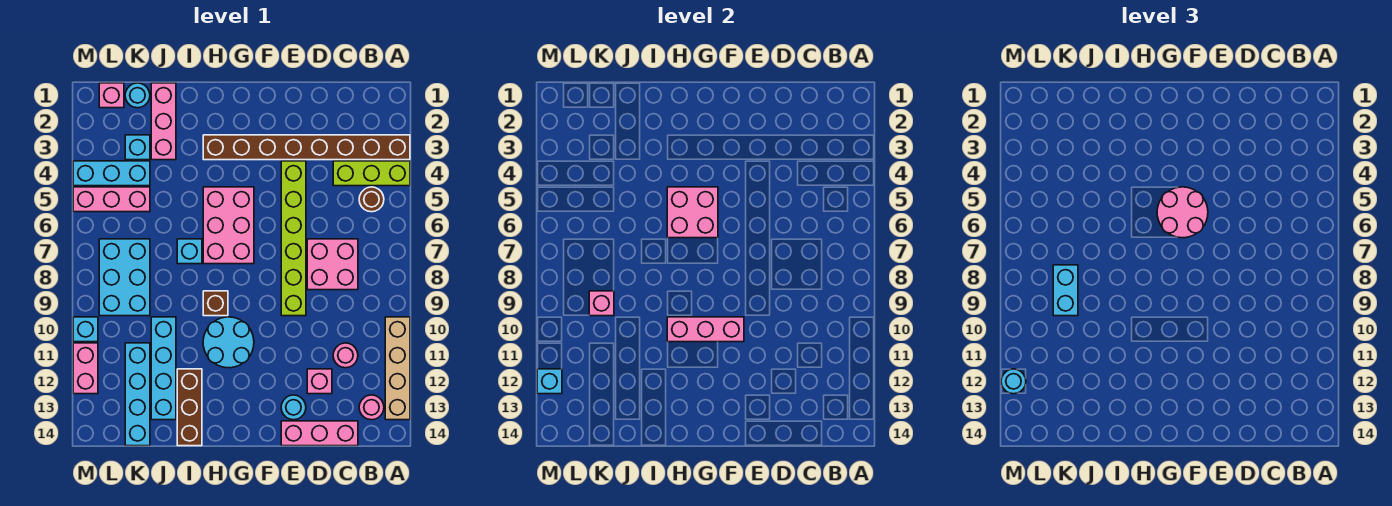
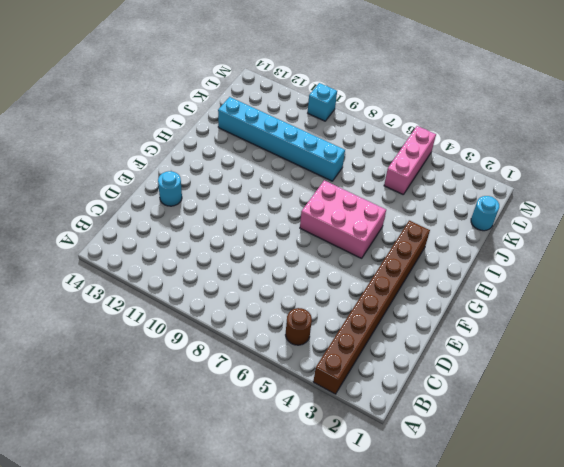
cyan 1x6 brick [218,97,345,181] -> cyan 1x4 brick [151,317,176,420]
none -> lime 1x3 brick [333,161,410,186]
none -> tan 1x4 brick [385,317,410,420]
none -> pink 1x1 round brick [359,395,384,420]
none -> pink 2x2 brick [307,239,358,290]

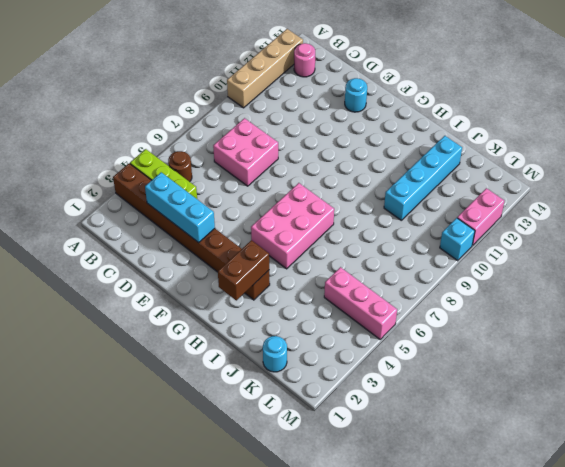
cyan 1x3 brick [145,172,215,243] -> cyan 1x3 brick moved to [73,161,150,186]
brown 1x2 brick [218,240,269,300] -> none
none -> pink 1x1 round brick [333,343,358,368]
none -> pink 1x3 brick [281,421,358,446]
none -> pink 1x1 brick [307,369,332,394]
none -> lime 1x6 brick [281,161,306,316]

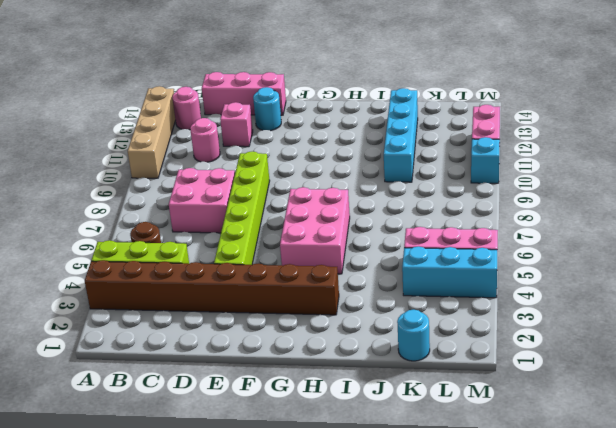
none -> cyan 2x2 round brick [203,317,254,368]
none -> brown 1x1 brick [203,291,228,316]
none -> cyan 1x1 brick [177,239,202,264]
none -> brown 1x3 brick [177,369,202,446]

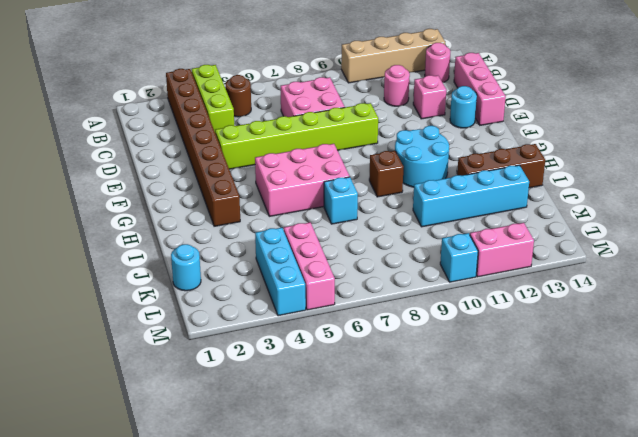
none -> pink 1x3 brick [151,83,176,160]
none -> cyan 1x1 brick [125,135,150,160]
none -> cyan 2x3 brick [99,239,150,316]
none -> cyan 1x4 brick [125,343,150,446]

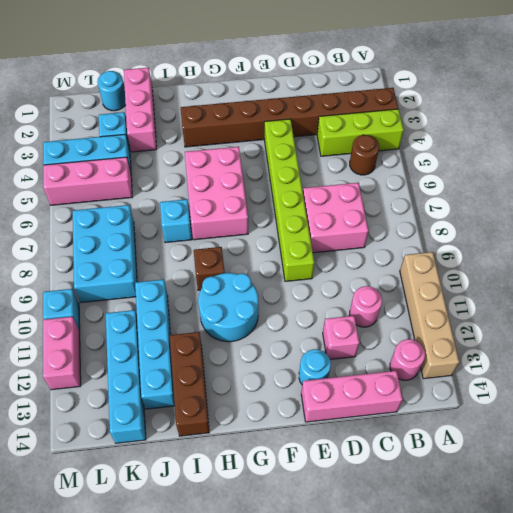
none -> pink 1x1 brick [99,83,124,108]
none -> pink 1x3 brick [667,317,744,342]
none -> pink 2x2 brick [667,187,718,238]
none -> pink 1x1 brick [589,291,614,316]

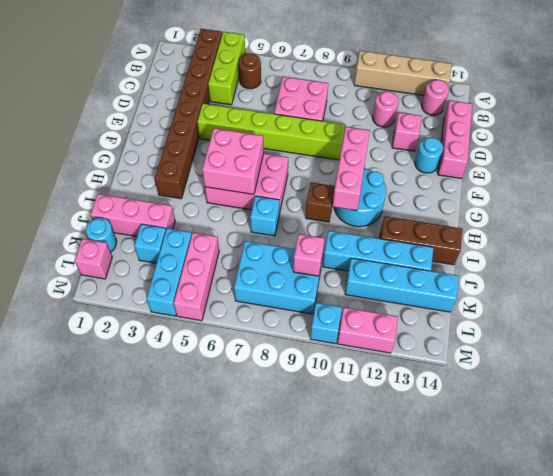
none -> cyan 1x1 brick [537,369,562,394]
none -> pink 2x2 round brick [1157,187,1208,238]
none -> cyan 1x2 brick [1053,265,1078,316]
none -> cyan 1x1 round brick [1001,369,1026,394]

